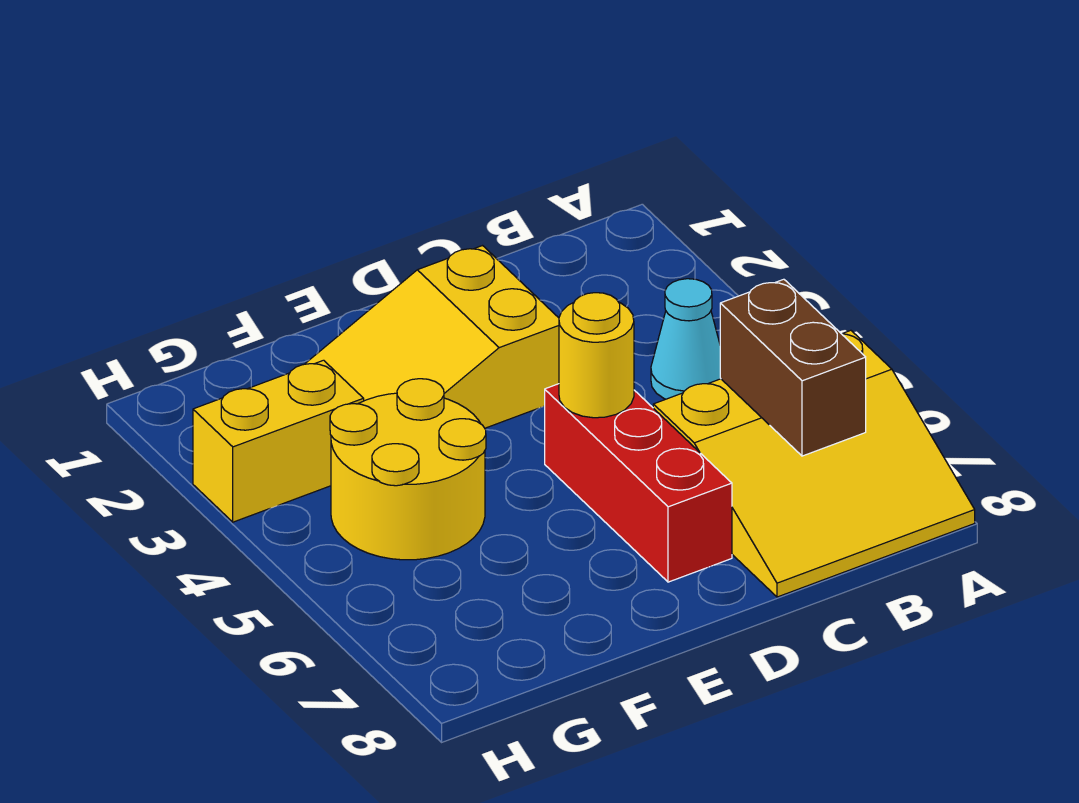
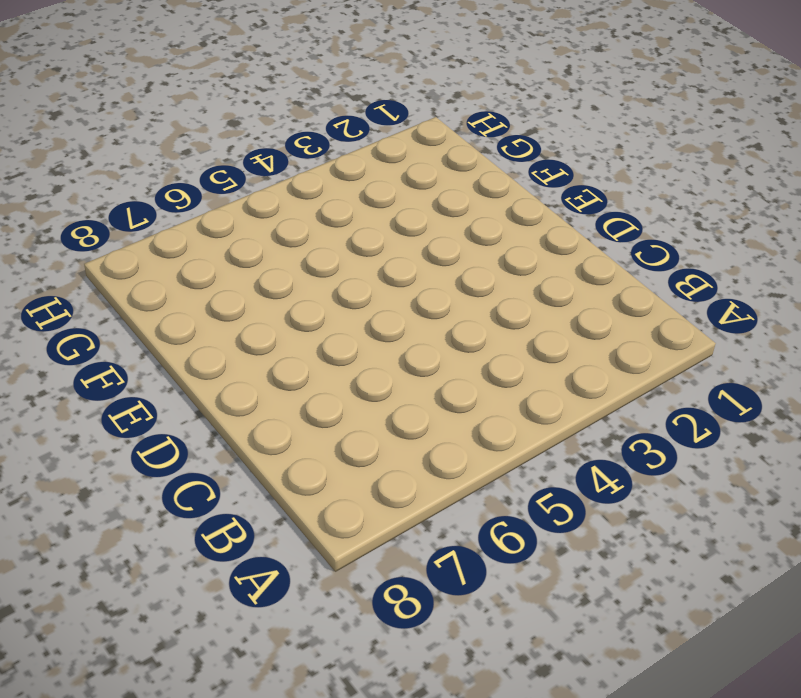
none -> yellow 3x3 slope [653,330,975,597]
none -> cyan 1x1 cone [651,279,721,399]

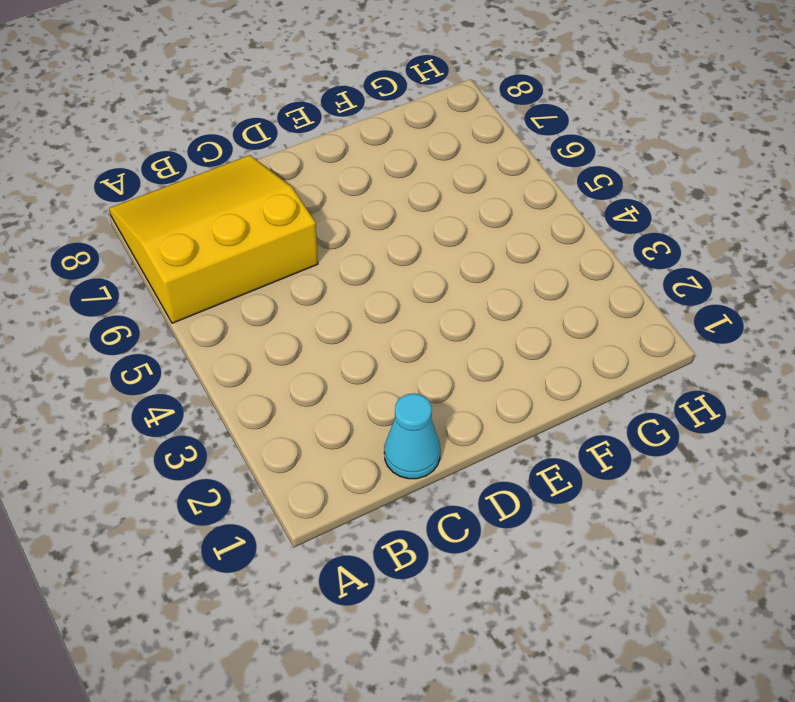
cyan 1x1 cone [384,393,440,479] -> cyan 1x1 cone moved to [651,279,721,399]
none -> yellow 2x3 slope [305,246,559,428]
none -> red 1x3 brick [545,384,732,582]

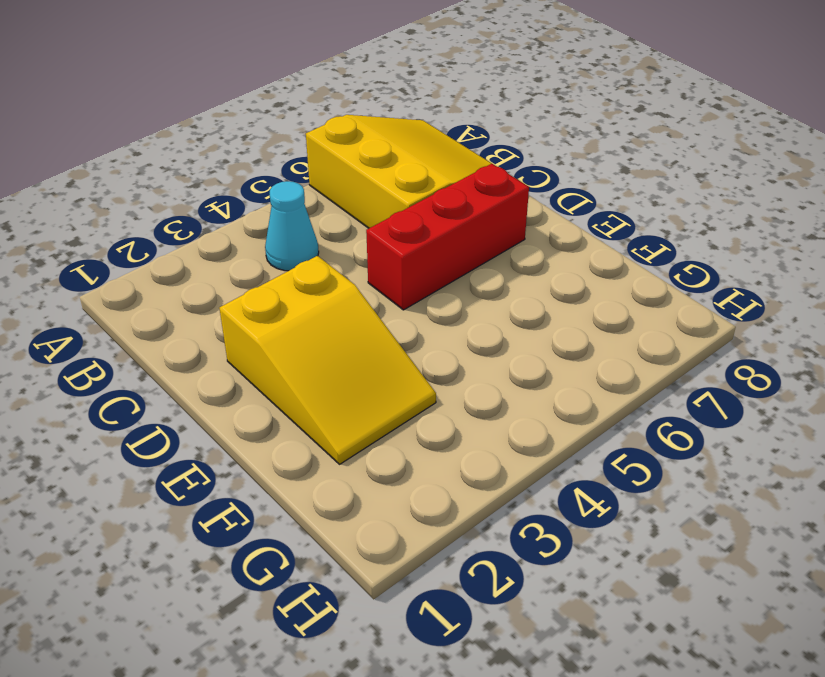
none -> yellow 2x2 round brick [330,379,486,560]
none -> yellow 1x2 brick [193,360,364,522]

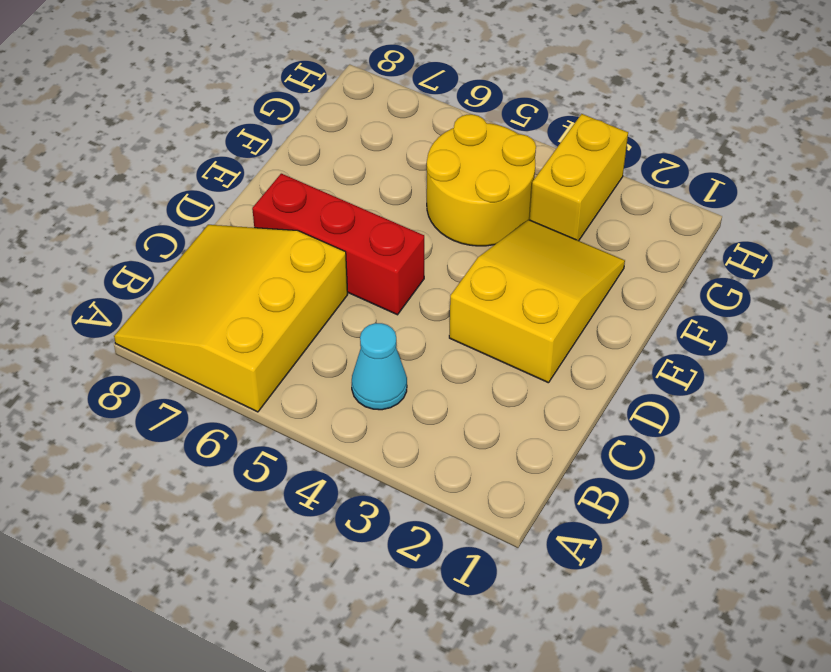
none -> brown 1x2 brick [720,279,866,456]
none -> yellow 1x1 round brick [559,293,634,418]

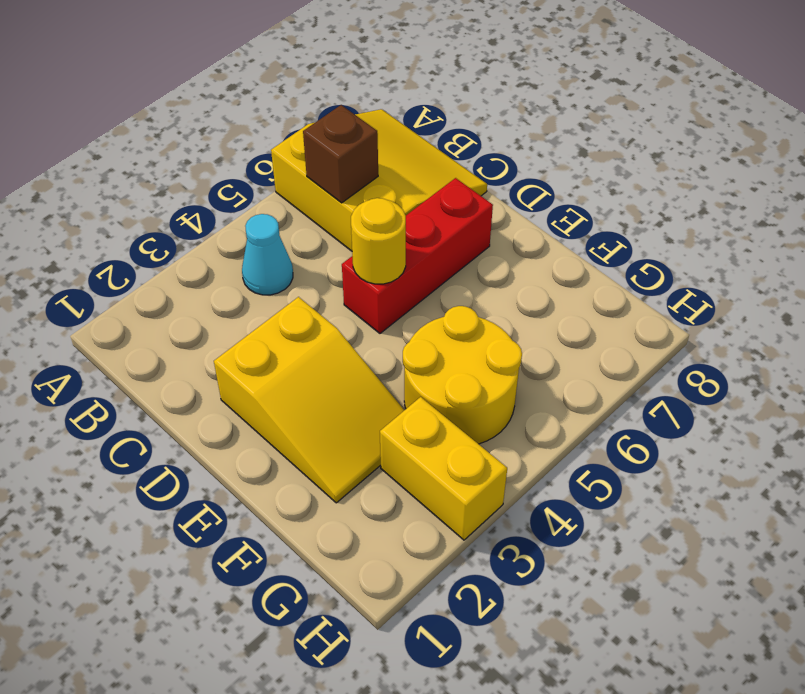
brown 1x1 brick [303,105,378,203] -> brown 1x2 brick [720,279,866,456]

